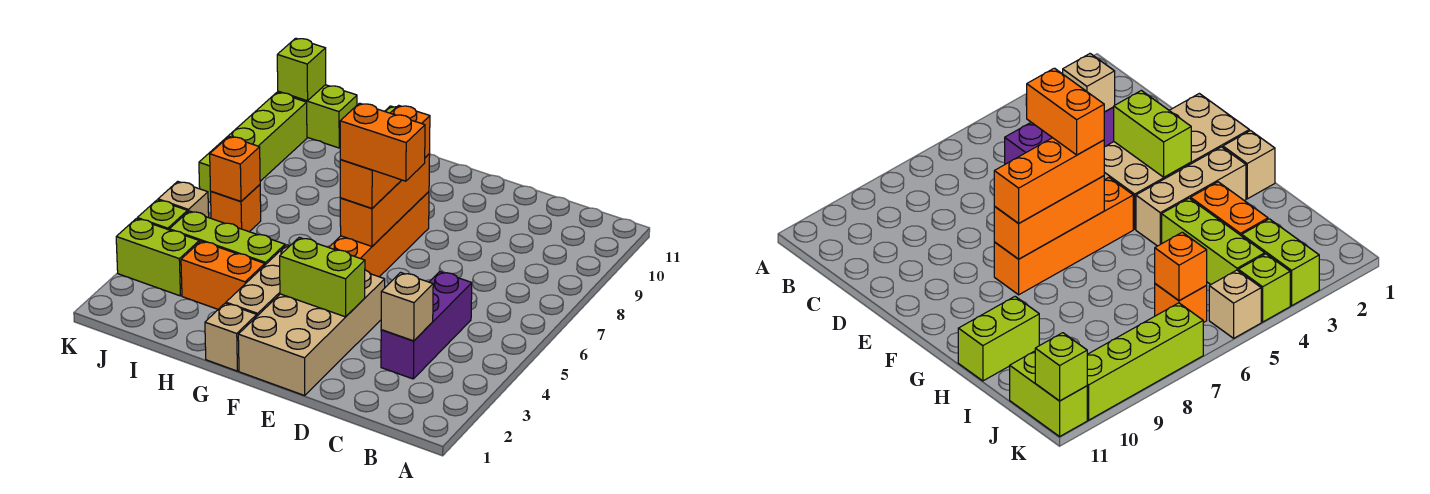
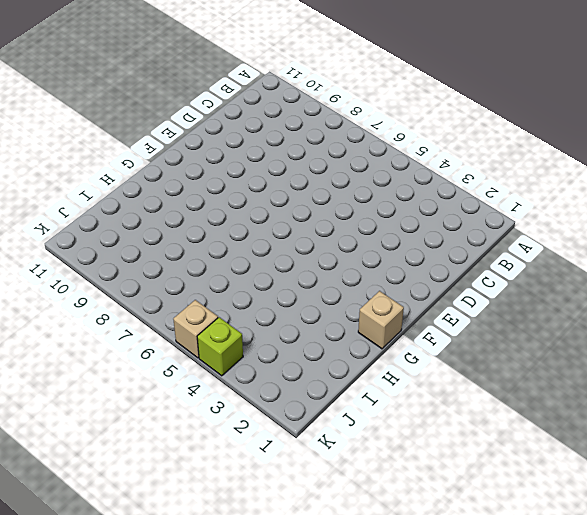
none -> purple 1x3 brick [381,272,472,379]
none -> tan 2x4 brick [238,270,385,395]
none -> orange 1x4 brick [329,192,429,277]

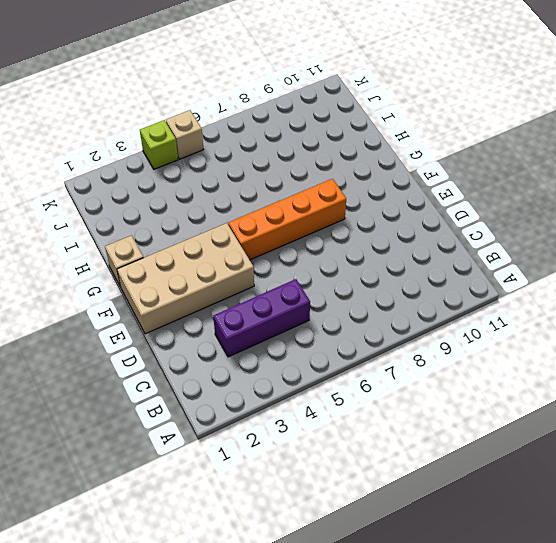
none -> tan 1x3 brick [226,245,289,316]
none -> orange 1x2 brick [181,241,265,309]
none -> lime 1x3 brick [169,211,285,265]

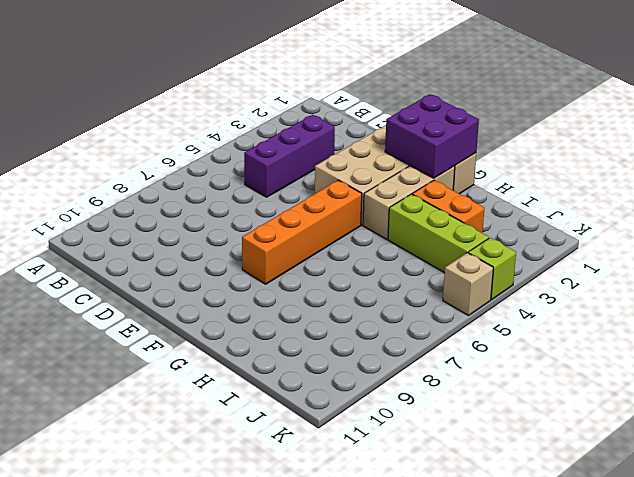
purple 2x2 brick [385,94,479,178] -> none
none -> lime 1x2 brick [958,297,1039,381]
none -> lime 1x2 brick [116,219,199,296]
none -> orange 1x1 brick [211,185,261,232]

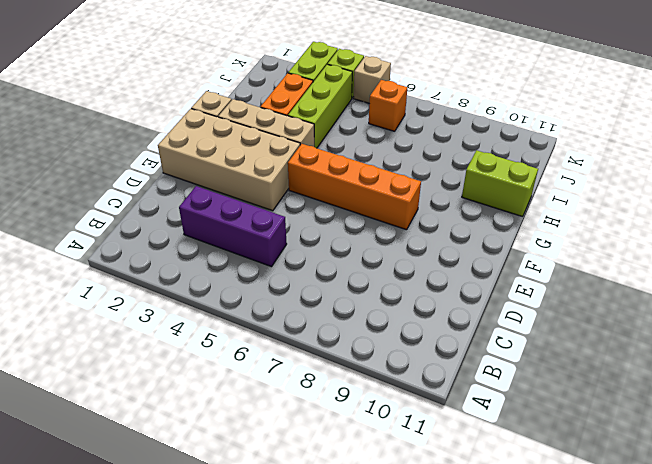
none -> lime 1x2 brick [278,85,357,148]
none -> lime 1x4 brick [199,92,307,202]
none -> tan 1x1 brick [381,272,433,341]

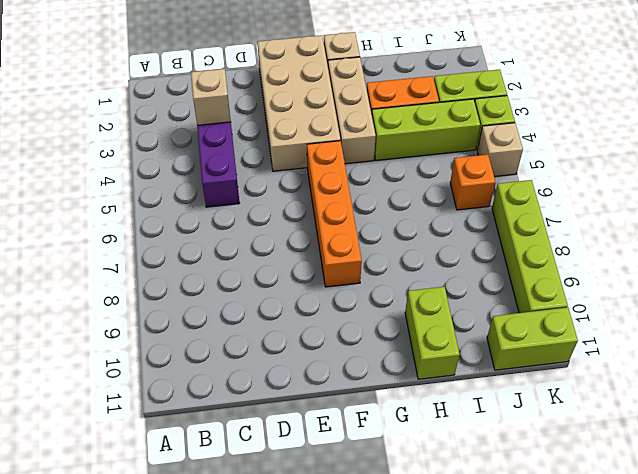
none -> lime 1x2 brick [280,237,365,317]
none -> orange 1x3 brick [340,154,430,246]
none -> orange 1x1 brick [210,137,260,201]

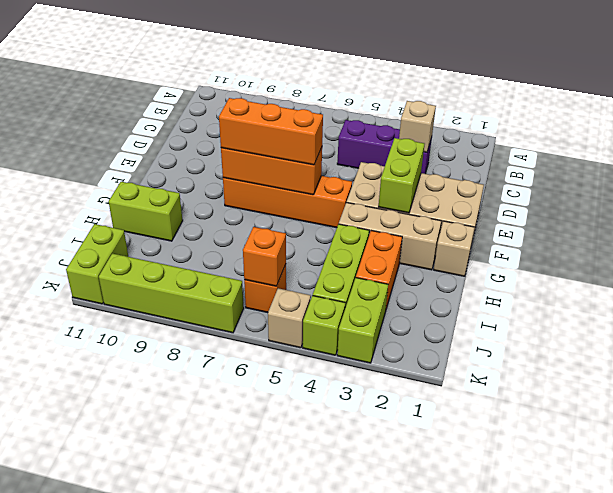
none -> lime 1x1 brick [277,38,326,101]
none -> orange 1x2 brick [340,103,425,181]

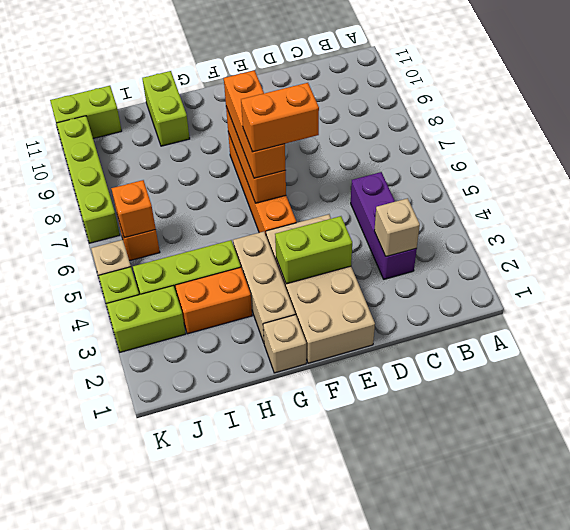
none -> lime 1x1 brick [277,38,326,101]

